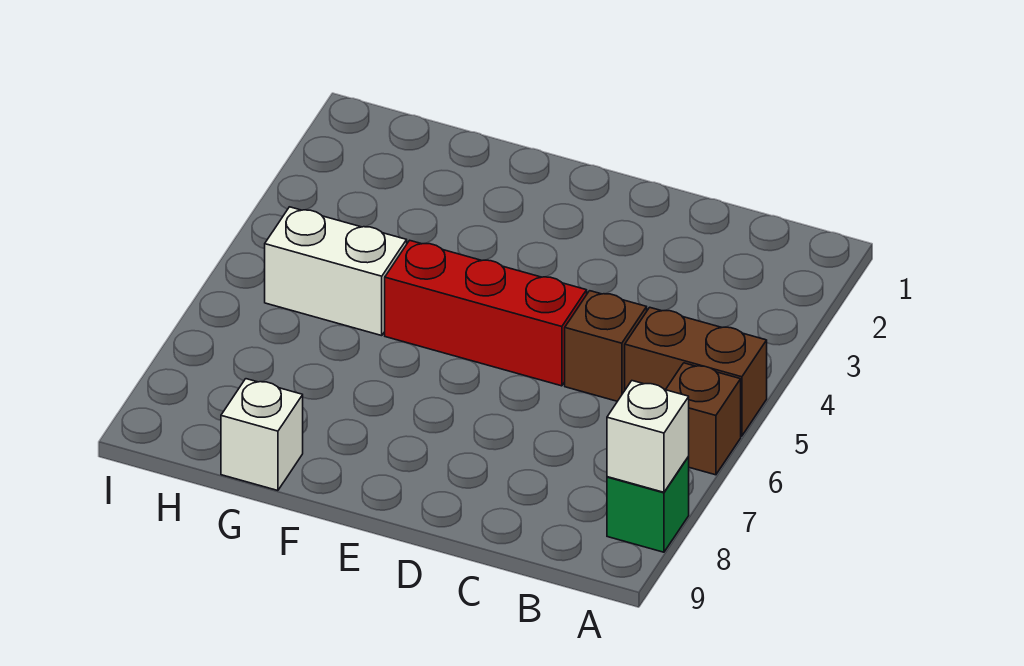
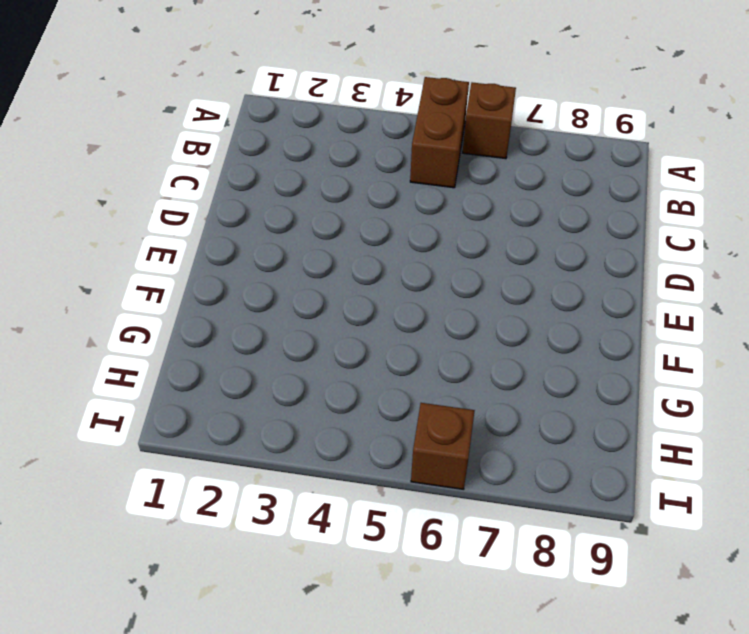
brown 1x1 brick [411,403,475,489] -> brown 1x1 brick moved to [565,291,647,401]
none -> green 1x1 brick [607,456,689,552]
none -> red 1x3 brick [385,240,587,386]

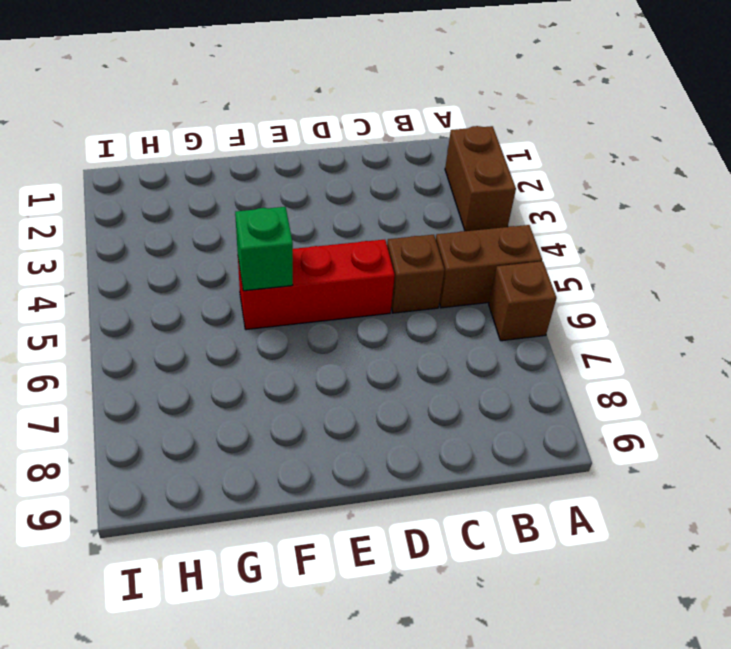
brown 1x2 brick [445,126,516,231] -> none
green 1x1 brick [235,207,293,291] -> green 1x1 brick moved to [607,456,689,552]
none -> white 1x2 brick [265,207,407,336]
none -> white 1x1 brick [221,379,303,491]

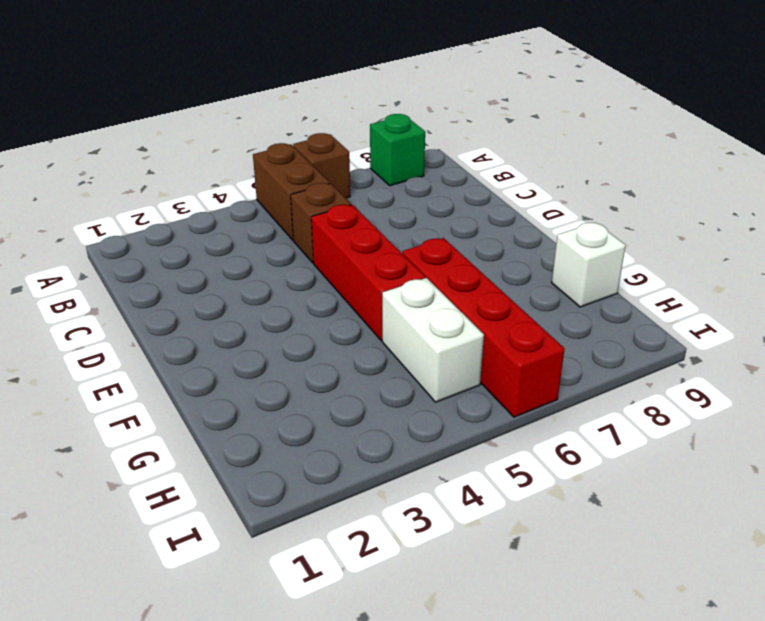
red 1x4 brick [402,238,565,417] -> none
none -> white 1x1 brick [607,381,689,492]

